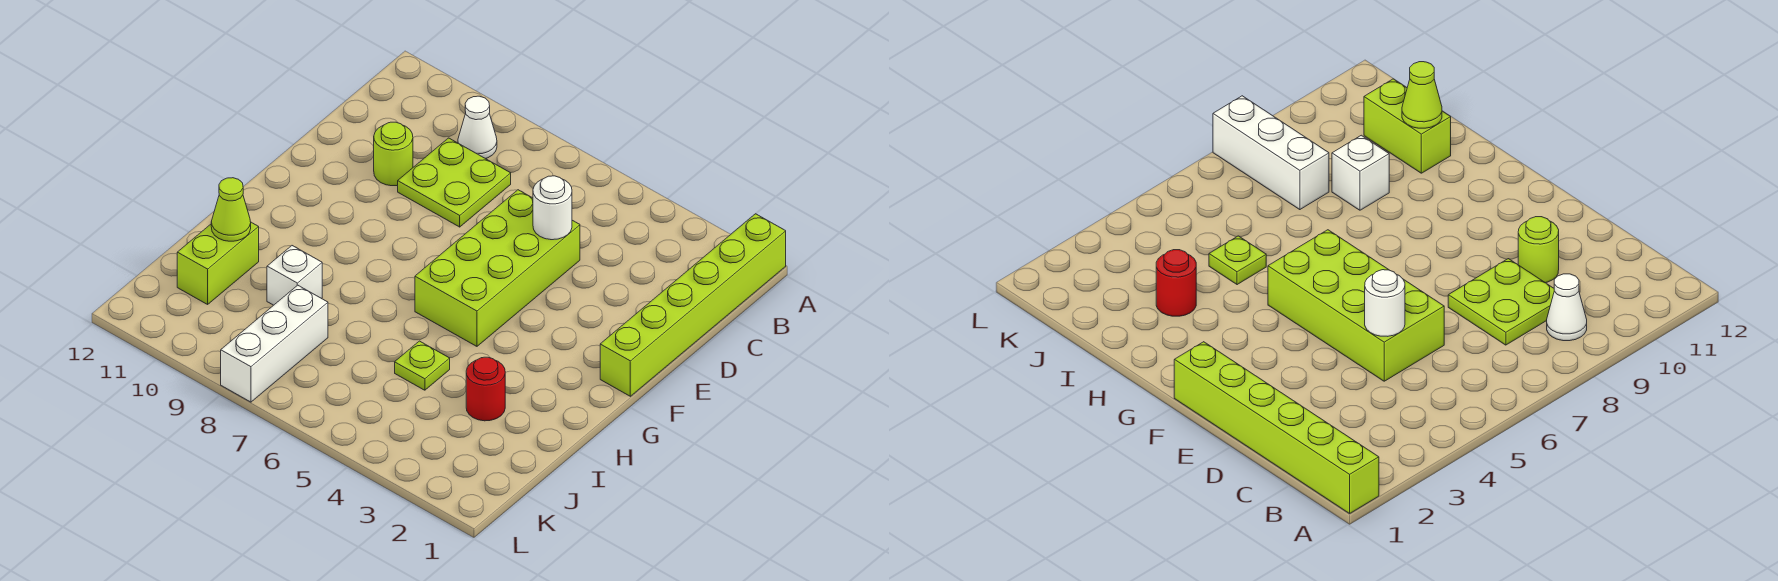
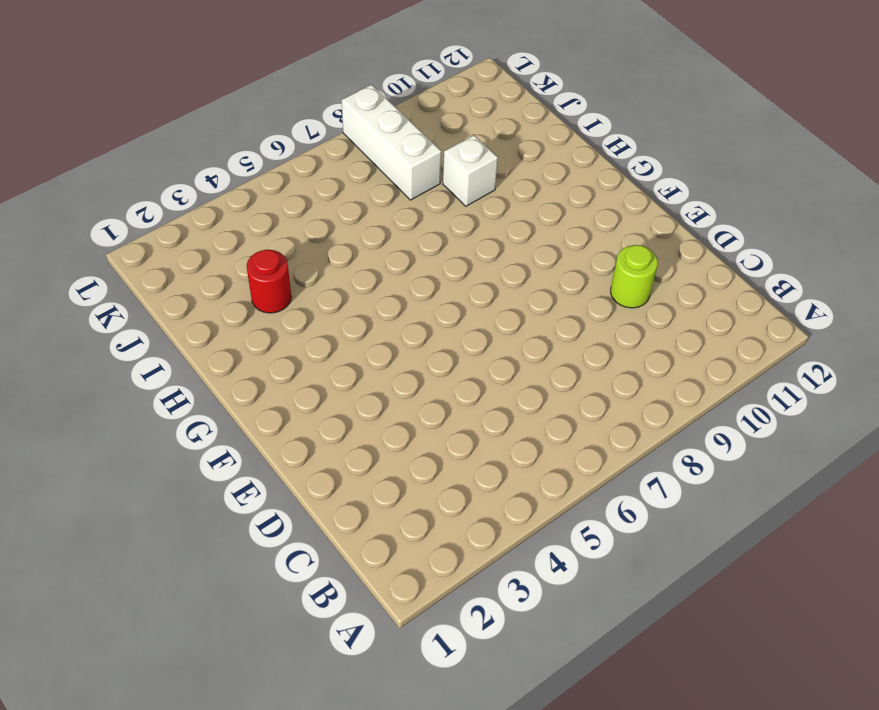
none -> lime 1x6 brick [600,214,786,396]
none -> white 1x1 cone [458,96,497,159]
none -> lime 2x2 plate [398,138,511,227]

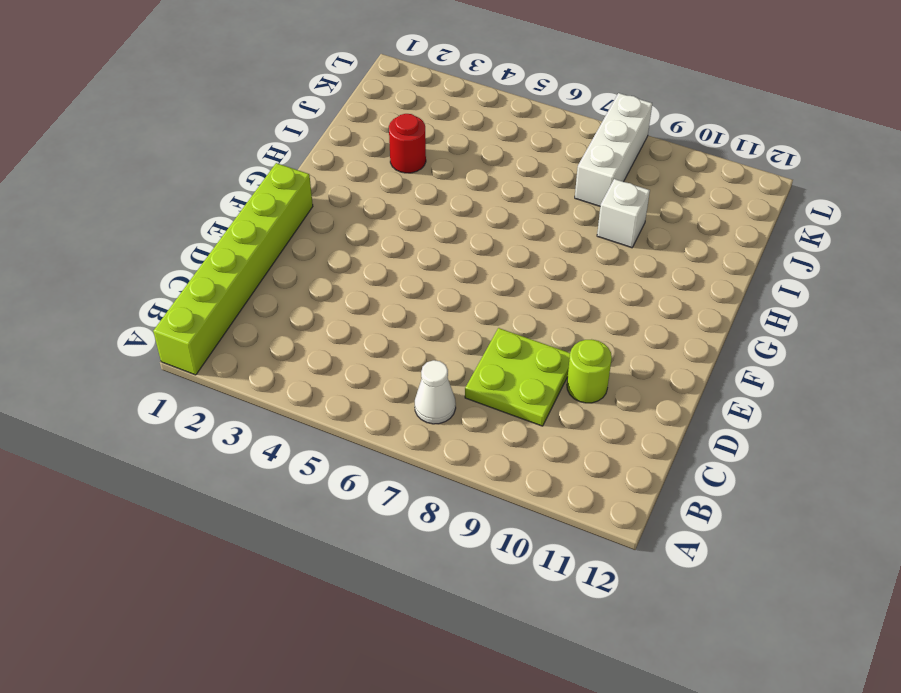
white 1x1 cone [415,360,456,424] -> white 1x1 cone moved to [458,96,497,159]
none -> lime 2x4 brick [415,190,580,346]
none -> lime 1x1 plate [395,341,450,390]
none -> lime 1x2 brick [177,222,259,304]

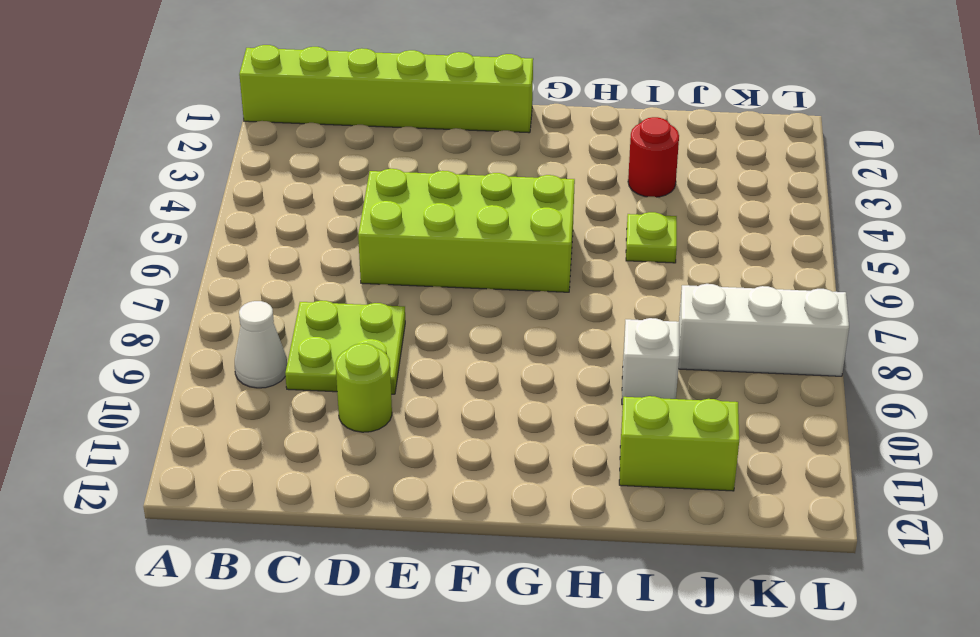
none -> white 1x1 round brick [533,176,572,240]
none -> lime 1x1 cone [211,178,251,241]

